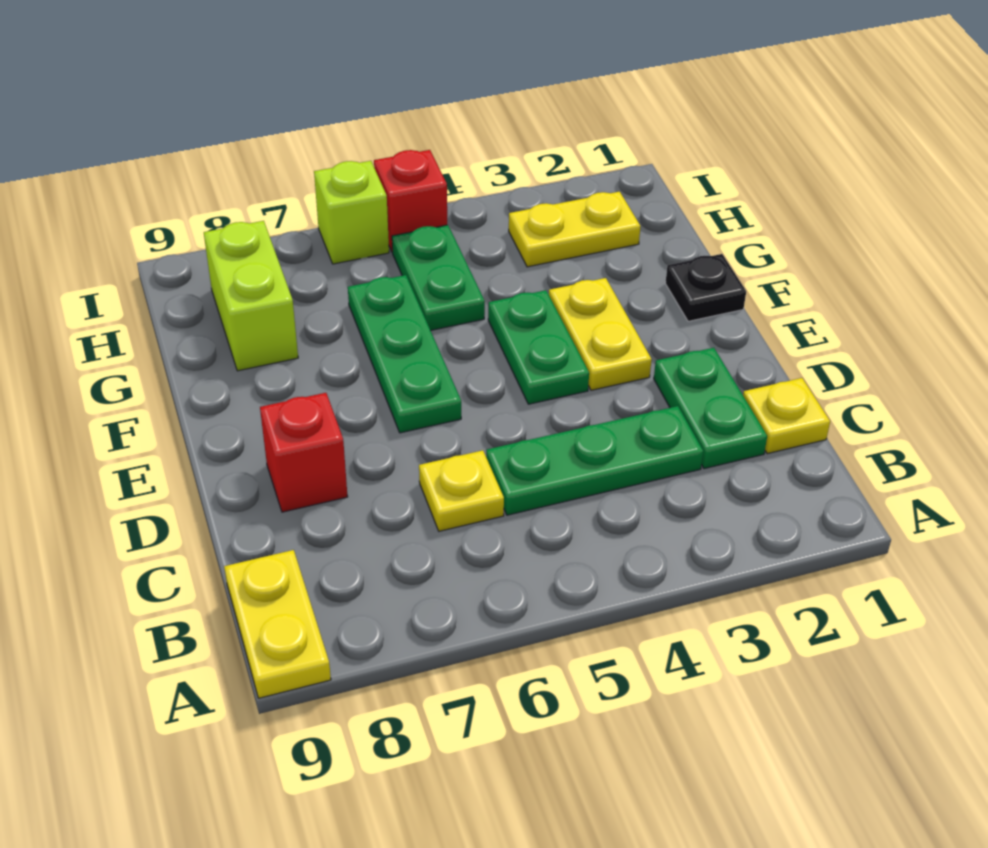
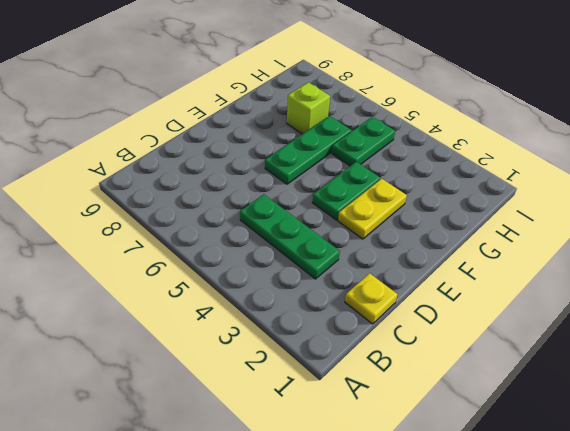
lime 1x1 brick [287,82,330,134] -> lime 1x1 brick moved to [314,161,389,264]
none -> yellow 1x2 plate [224,550,331,698]
none -> green 1x2 plate [654,348,767,469]
none -> yellow 1x1 plate [419,450,504,531]

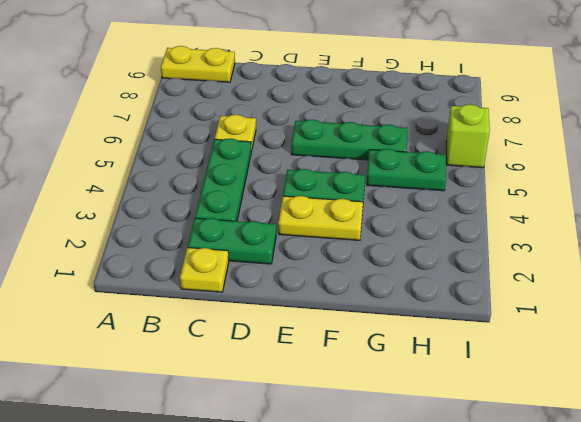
none -> red 1x1 brick [260,393,348,512]
none -> black 1x1 plate [665,254,746,321]
none -> lime 1x2 brick [204,221,298,371]

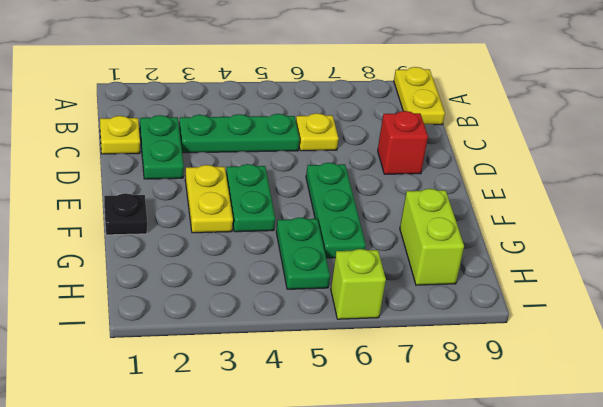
none -> yellow 1x2 plate [509,192,641,267]
none -> red 1x1 brick [374,150,447,252]

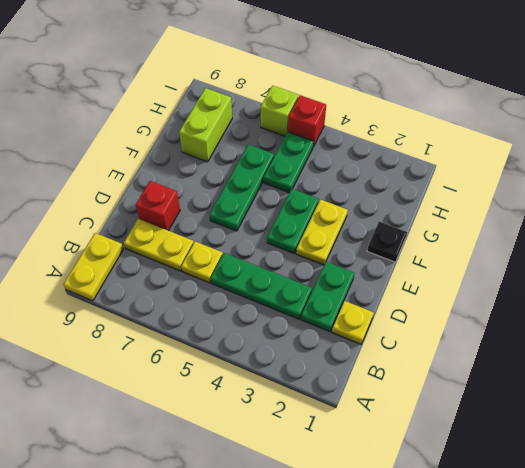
yellow 1x2 plate [124,219,194,271] -> yellow 1x2 plate moved to [509,192,641,267]

